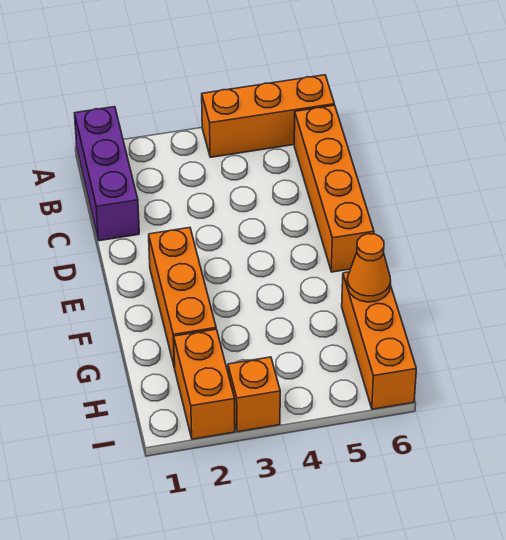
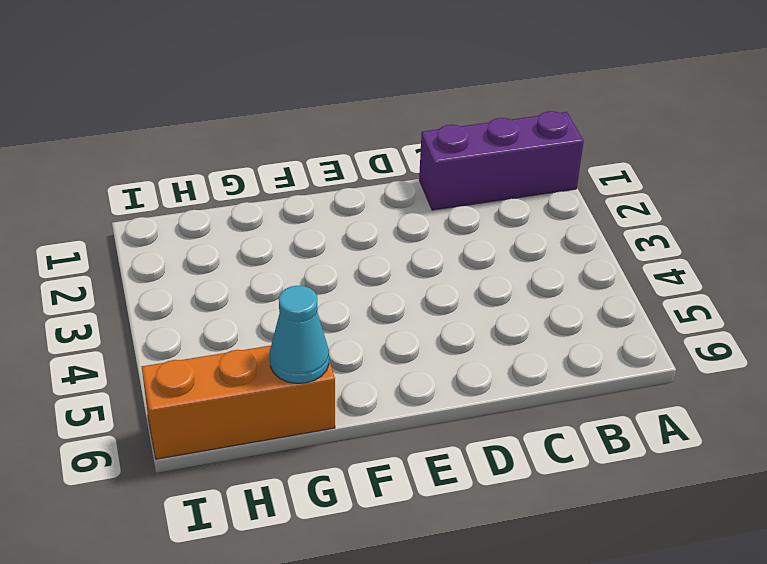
cyan 1x1 cone [270,286,329,383] -> orange 1x1 cone [347,234,391,302]
none -> orange 1x3 brick [202,75,334,157]
none -> orange 1x4 brick [294,105,374,272]

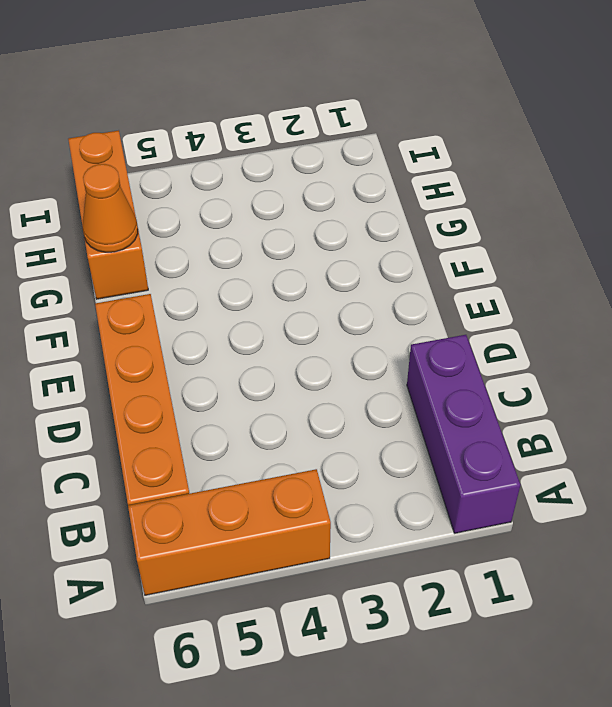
none -> orange 1x3 brick [149,228,216,368]
none -> orange 1x2 brick [174,329,235,439]

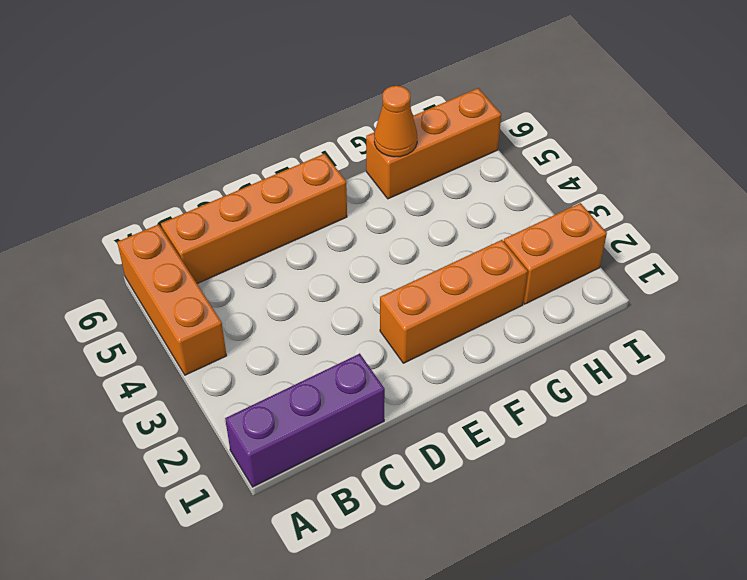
none -> orange 1x1 brick [228,357,280,432]

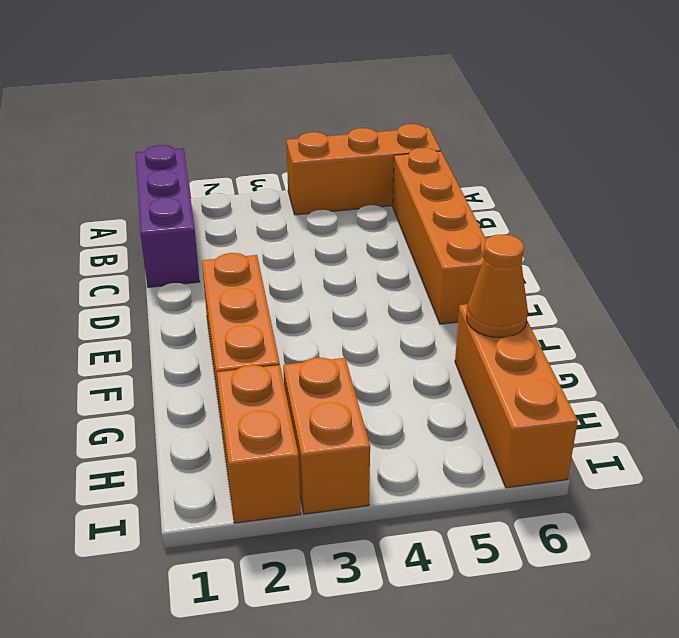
orange 1x2 brick [283,358,370,514] -> orange 1x1 brick [228,357,280,432]

